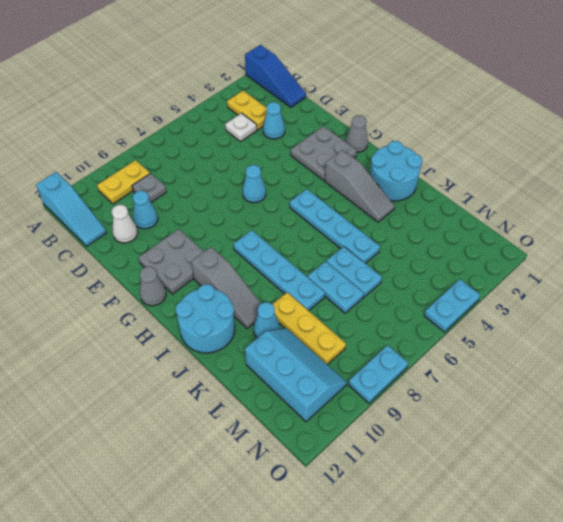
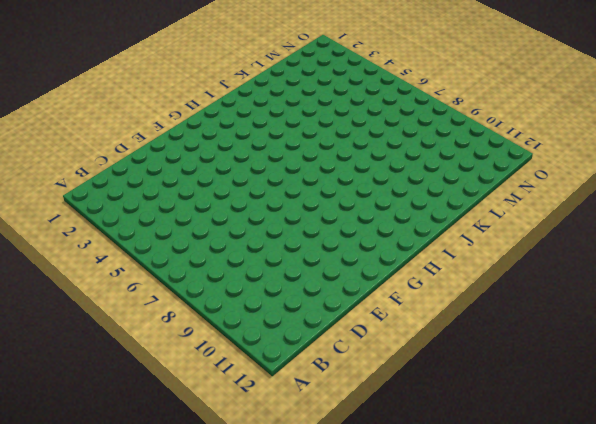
none -> blue 1x3 slope [245,45,306,107]
none -> cyan 1x3 slope [36,172,107,246]
none -> yellow 1x2 plate [227,91,267,130]

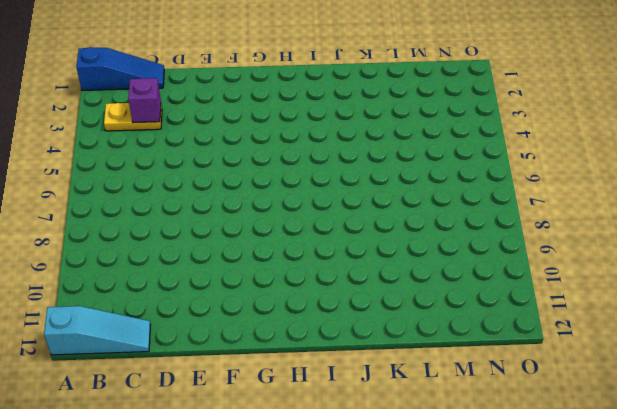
purple 1x1 brick [128,78,161,123] -> none
none -> yellow 1x2 plate [97,160,150,204]
none -> white 1x1 plate [225,113,257,142]
none -> grey 1x1 plate [132,173,166,202]

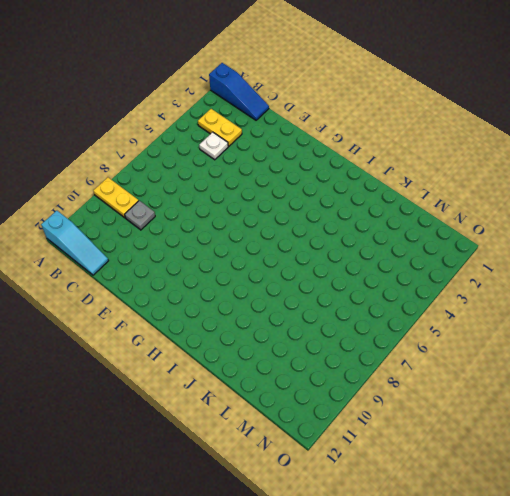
yellow 1x2 plate [93,177,139,218] -> yellow 1x2 plate turned to [97,160,150,204]
none -> cyan 1x1 cone [263,102,285,139]
none -> cyan 1x1 cone [133,191,158,229]
none -> white 1x1 cone [112,205,138,243]

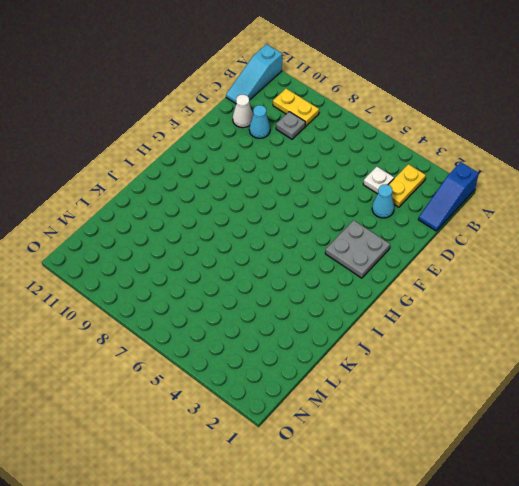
none -> cyan 1x1 cone [242,165,266,203]
none -> grey 2x2 plate [139,229,204,294]
none -> grey 1x1 cone [346,115,368,152]

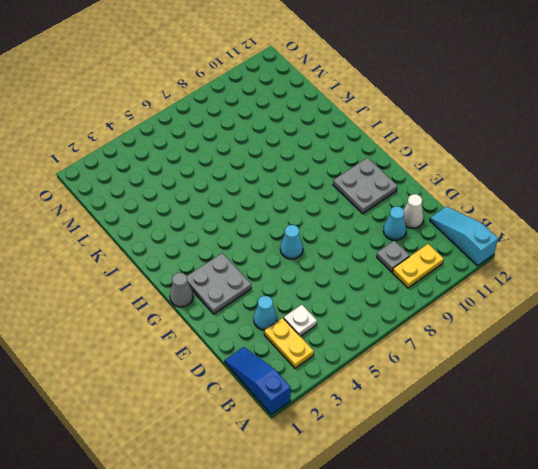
none -> grey 1x1 cone [140,267,166,306]
none -> grey 1x3 slope [325,150,395,222]
none -> cyan 1x4 plate [290,189,380,264]

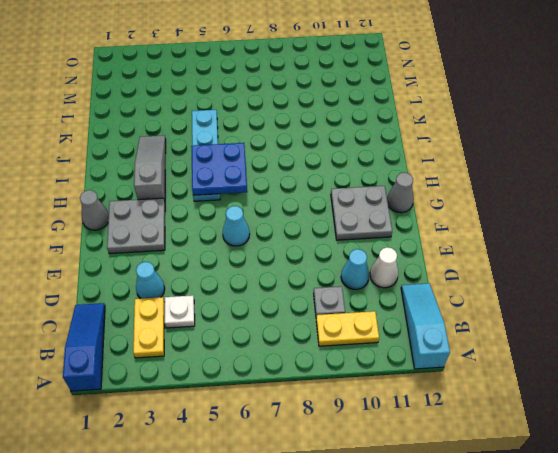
blue 2x2 plate [191,143,247,195] -> none
none -> cyan 1x4 plate [233,230,325,311]
none -> grey 1x3 slope [191,247,261,329]
none -> cyan 2x2 round brick [370,141,422,201]

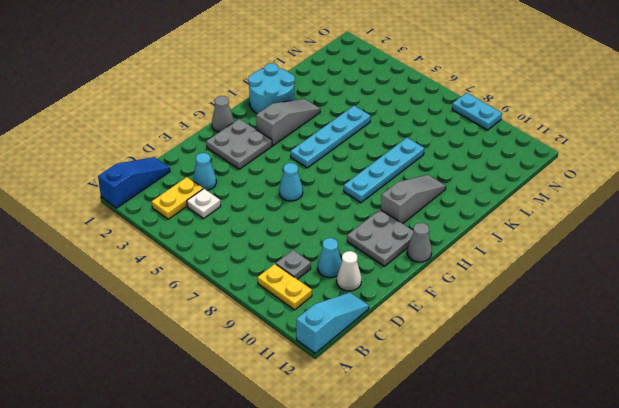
none -> cyan 2x2 round brick [176,284,235,353]
none -> cyan 1x2 plate [326,247,382,297]
none -> cyan 1x2 plate [308,261,364,313]

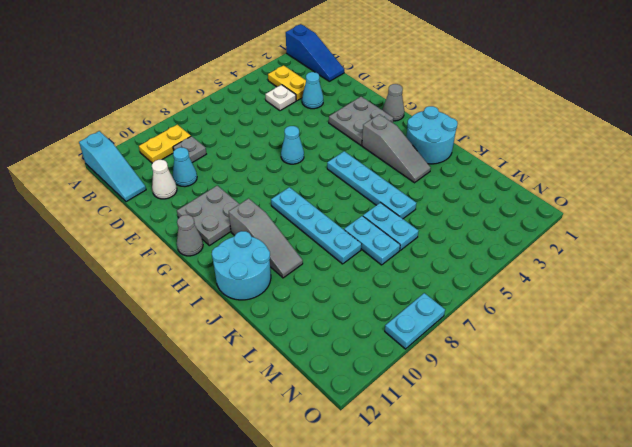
none -> yellow 1x3 plate [273,292,346,365]
none -> cyan 1x1 cone [254,302,280,338]
none -> cyan 2x3 slope [245,328,347,422]

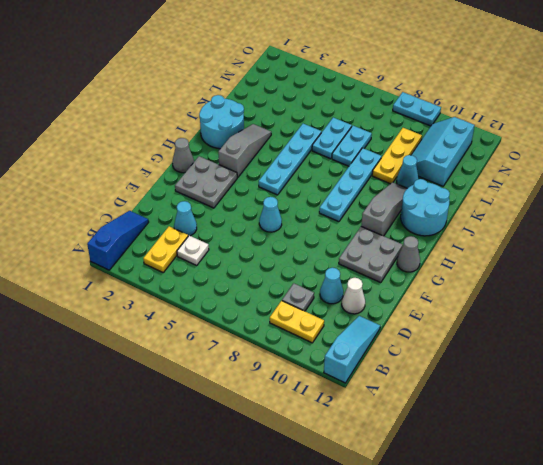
none -> cyan 1x2 plate [424,279,480,332]

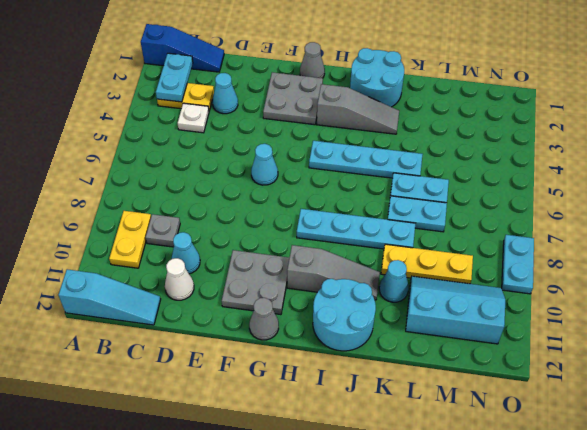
cyan 1x2 plate [156,53,193,102] -> cyan 1x2 plate moved to [424,279,480,332]

